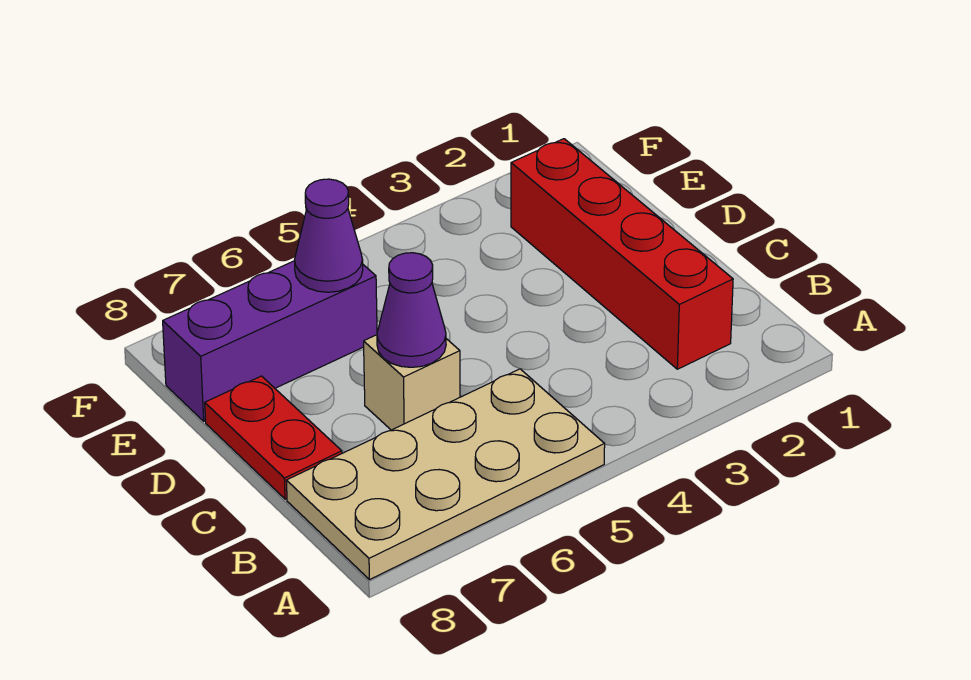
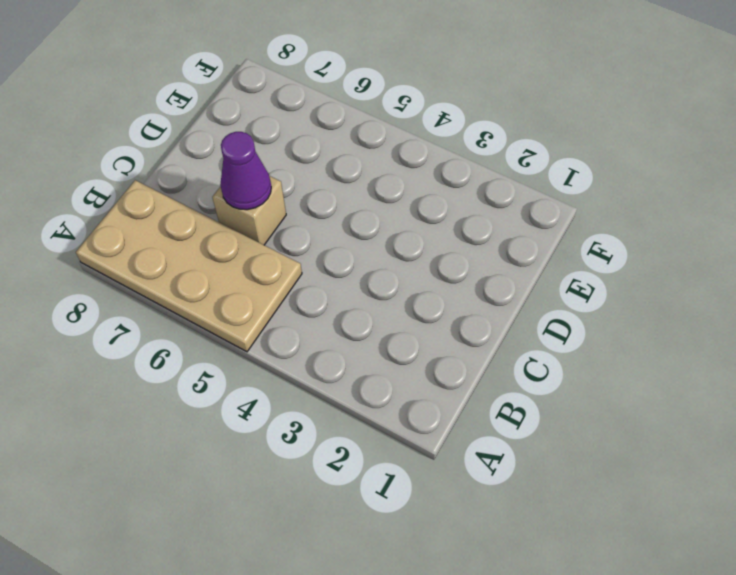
none -> red 1x4 brick [511,139,733,369]
none -> red 1x2 plate [205,376,342,499]

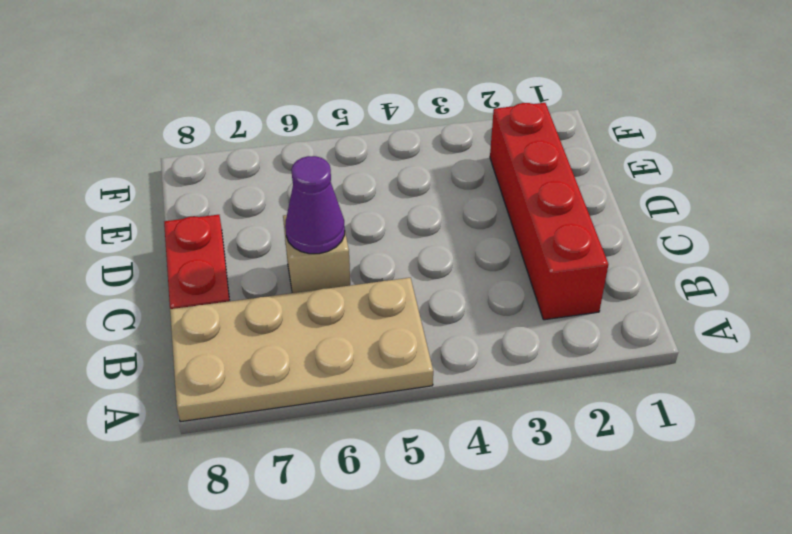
none -> purple 1x3 brick [163,261,377,421]
none -> purple 1x1 cone [295,179,363,292]

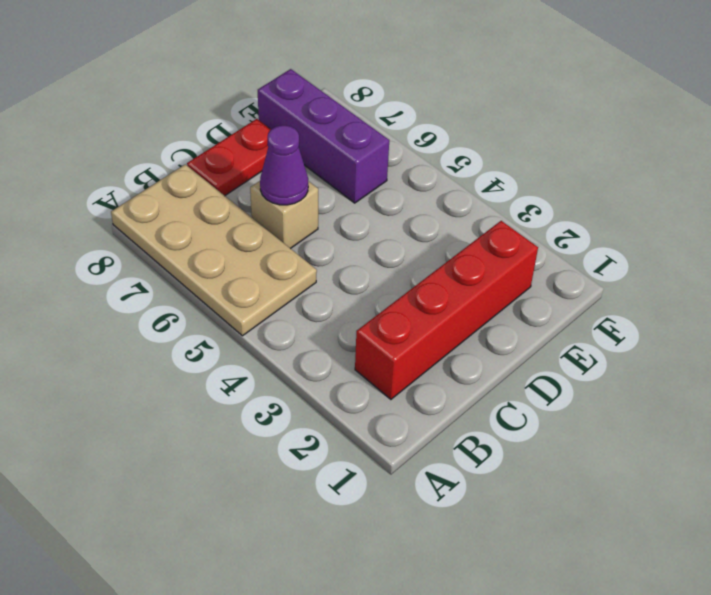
none -> purple 1x1 cone [295,179,363,292]

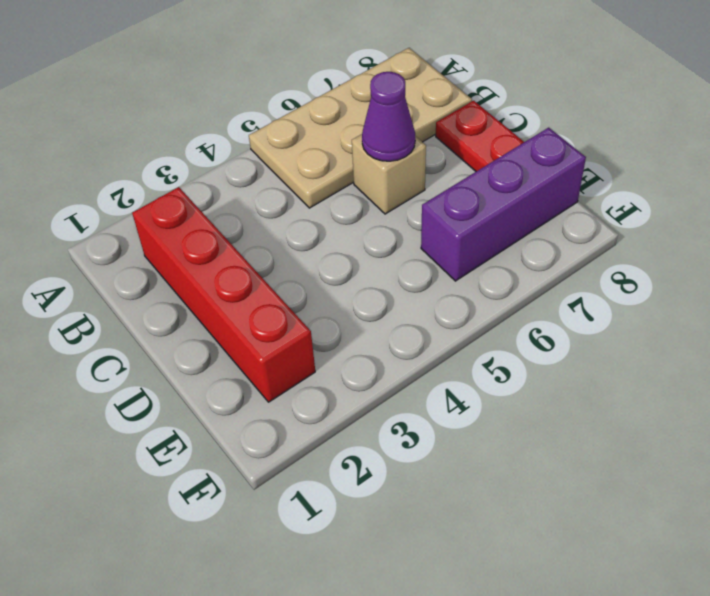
none -> purple 1x1 cone [295,179,363,292]

